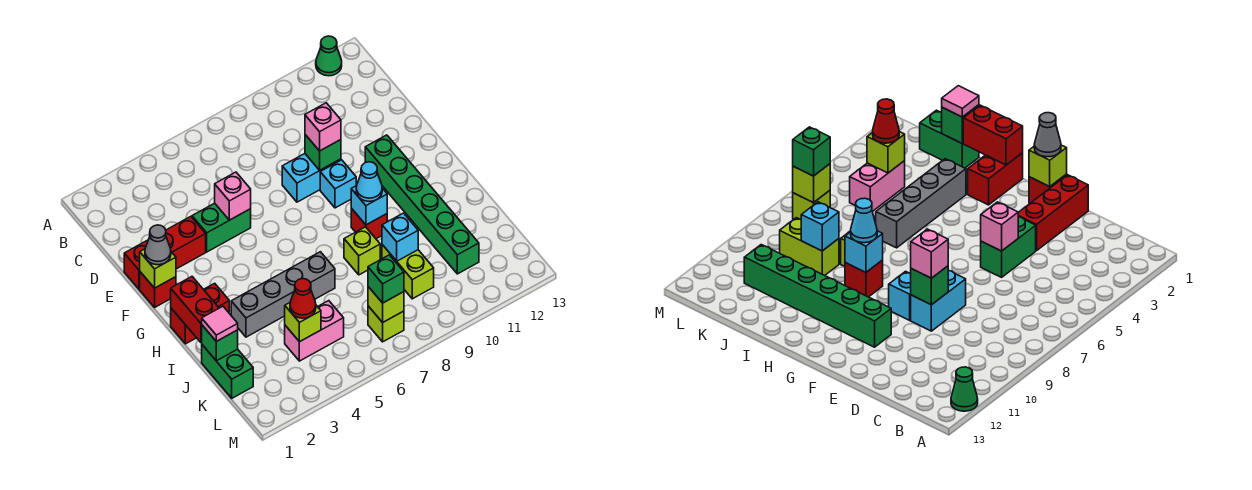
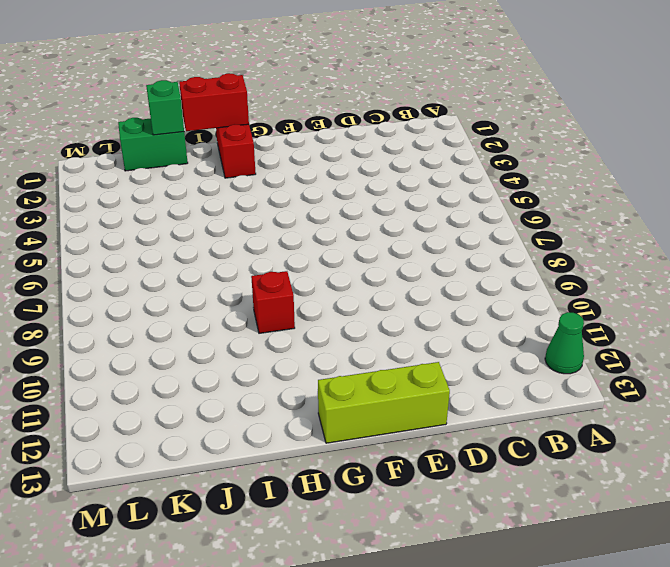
lime 1x3 brick [318,362,450,443] -> none
none -> red 1x3 brick [124,217,206,289]
none -> green 1x2 brick [192,203,251,252]
none -> cyan 1x2 brick [282,154,341,202]
none -> red 1x1 brick [140,272,176,307]

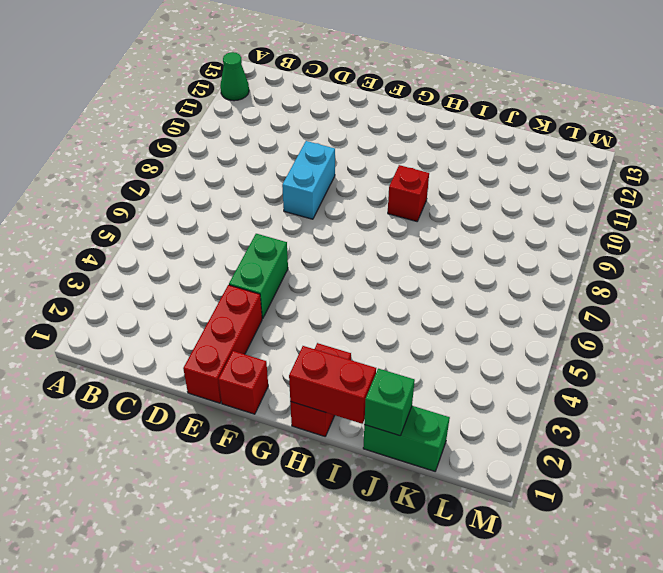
none -> cyan 1x1 brick [320,160,356,208]
none -> green 1x6 brick [365,135,479,274]
none -> grey 1x4 brick [231,252,335,337]
none -> lime 1x1 brick [344,227,380,275]

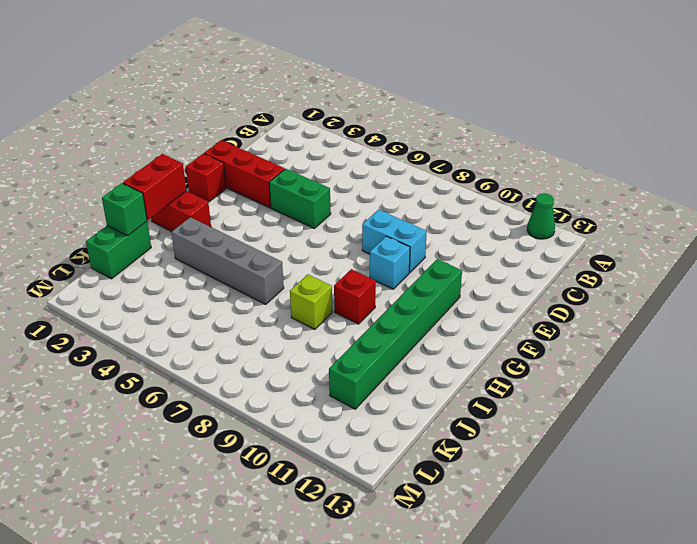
none -> lime 1x2 brick [382,245,434,299]
none -> pink 1x2 brick [285,301,344,361]
none -> lime 1x1 brick [368,306,404,342]
none -> pink 1x1 brick [215,172,251,220]

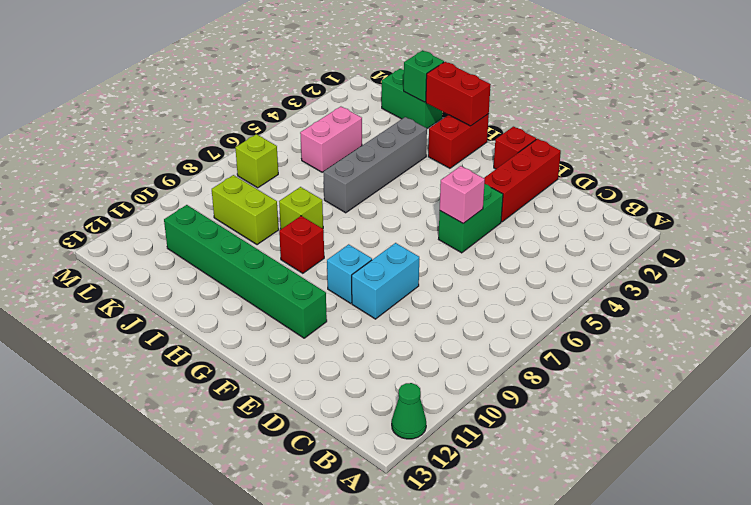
none -> green 1x1 brick [305,135,341,170]
none -> lime 1x1 brick [140,249,176,288]
none -> cyan 1x1 brick [351,186,387,225]
none -> cyan 1x1 brick [382,213,418,261]

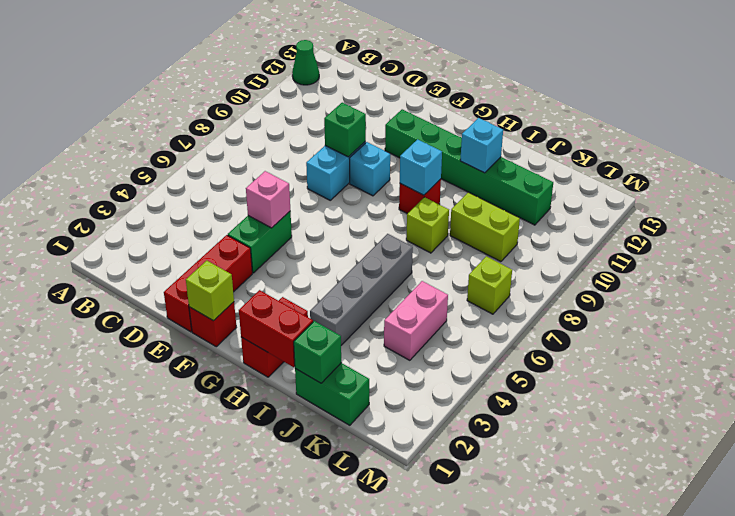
cyan 1x1 brick [460,118,503,173] -> cyan 1x1 brick moved to [382,213,418,261]
none -> lime 1x1 brick [285,303,321,342]
none -> lime 1x1 brick [368,287,404,322]
none -> pink 1x1 brick [305,103,341,151]
none -> grey 1x1 cone [145,225,171,265]

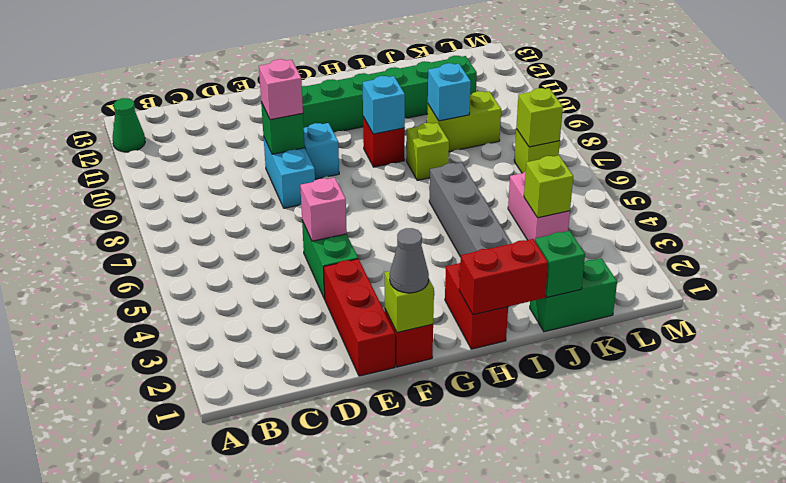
none -> cyan 1x1 cone [356,162,382,201]
none -> pink 1x1 tile [202,306,238,341]
none -> red 1x1 cone [290,279,316,318]
none -> green 1x1 brick [368,255,404,303]

